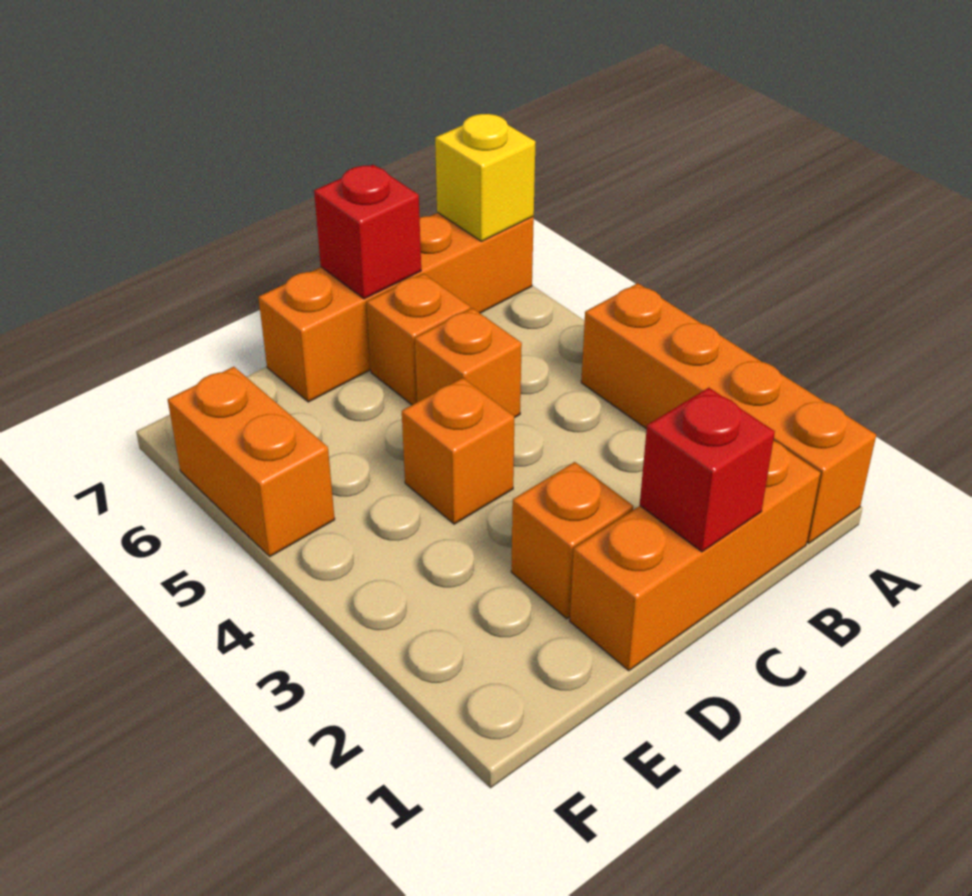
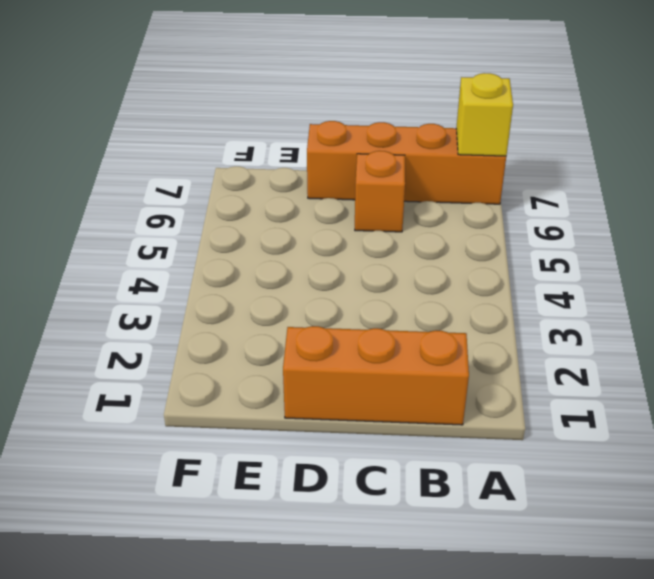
none -> orange 1x4 brick [581,283,876,544]
none -> orange 1x1 brick [415,308,522,418]

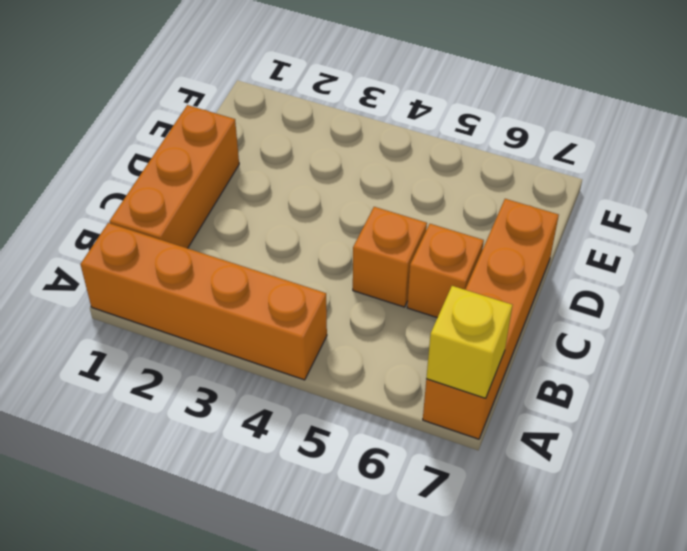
none -> orange 1x1 brick [511,462,633,619]
none -> orange 1x1 brick [402,378,514,524]

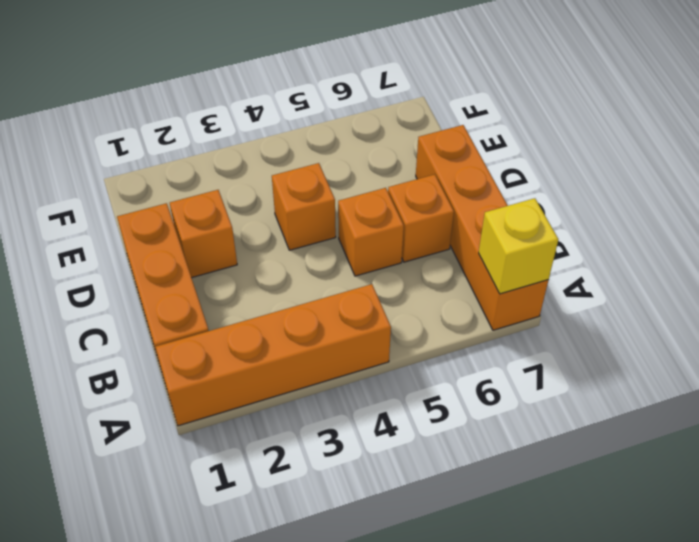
none -> orange 1x2 brick [168,367,335,557]
none -> red 1x1 brick [640,388,775,552]

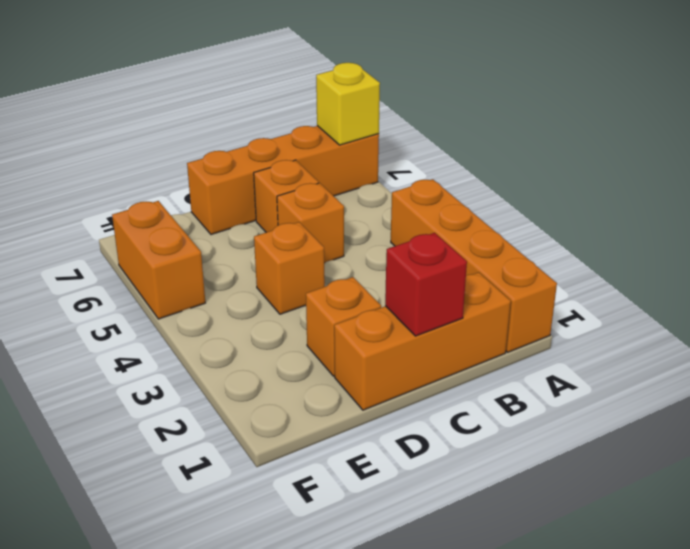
none -> red 1x1 brick [314,165,421,299]

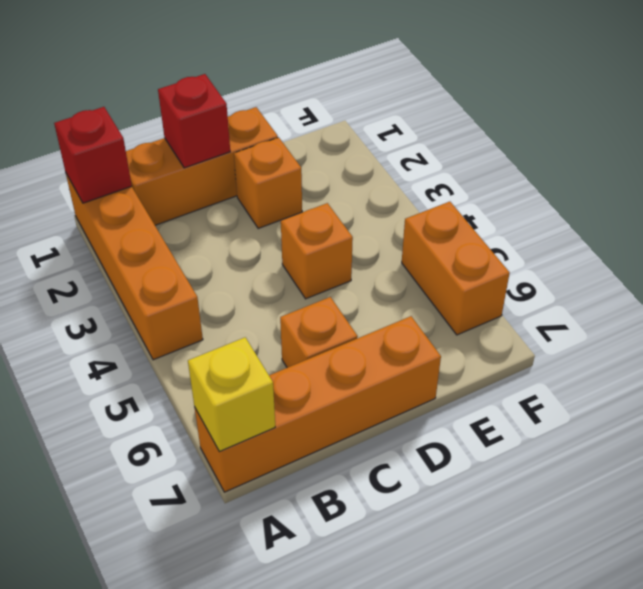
red 1x1 brick [54,107,132,203] -> red 1x1 brick moved to [314,165,421,299]
none -> orange 1x1 brick [415,308,522,418]

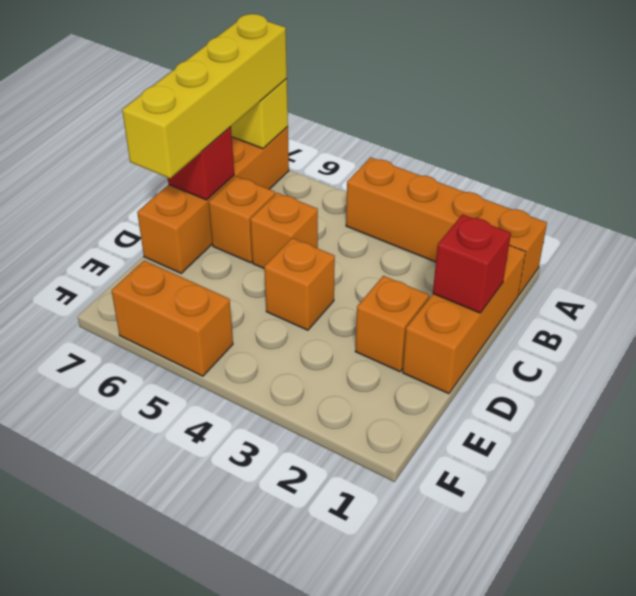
yellow 1x4 brick [122,14,287,178] -> none

